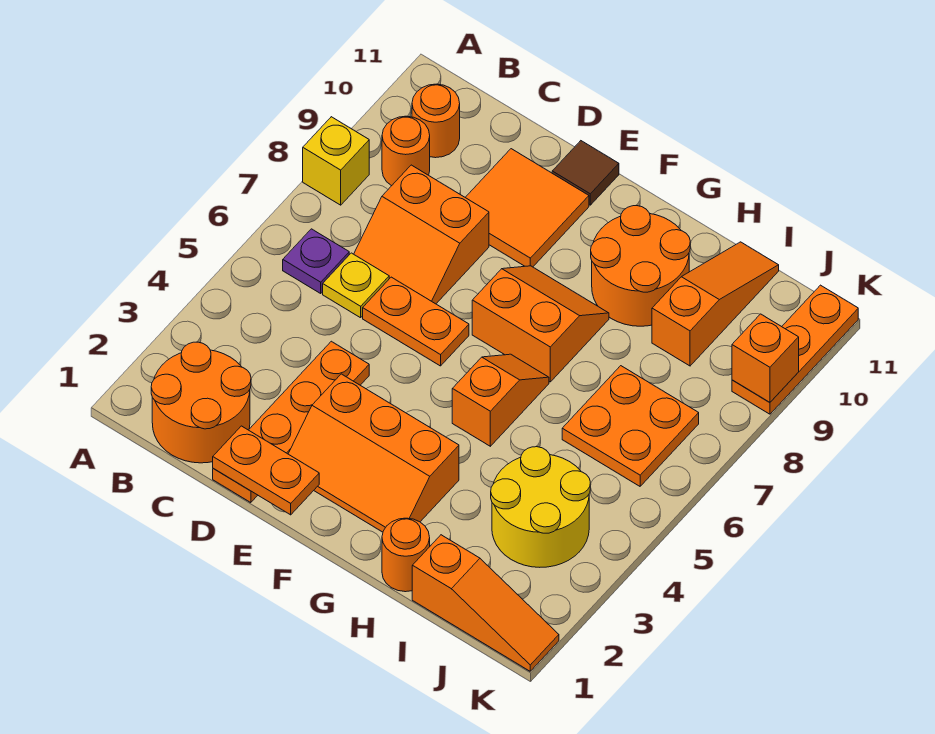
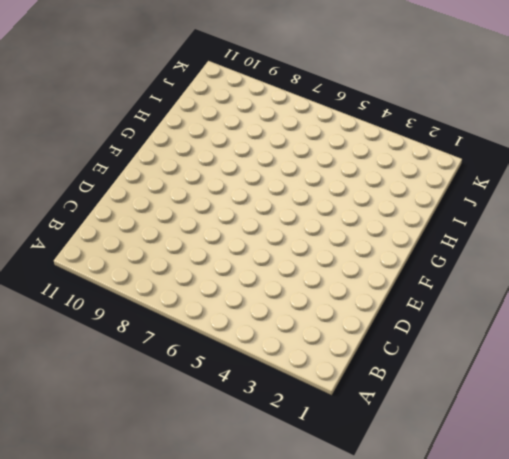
none -> yellow 1x1 brick [303,117,369,205]
none -> orange 2x2 round brick [151,342,251,463]
none -> purple 1x1 plate [283,229,349,293]

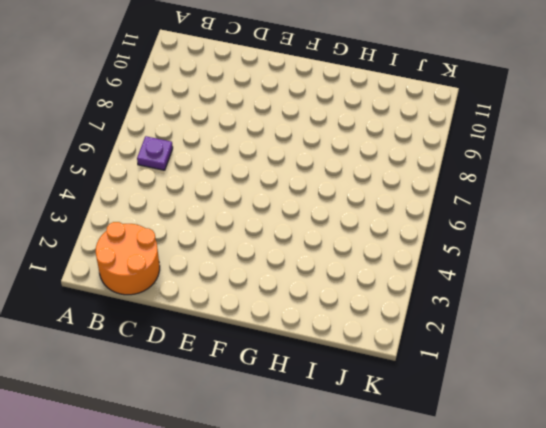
none -> yellow 1x1 brick [303,117,369,205]
none -> orange 1x1 round brick [382,116,430,186]
none -> orange 1x1 round brick [412,84,460,158]

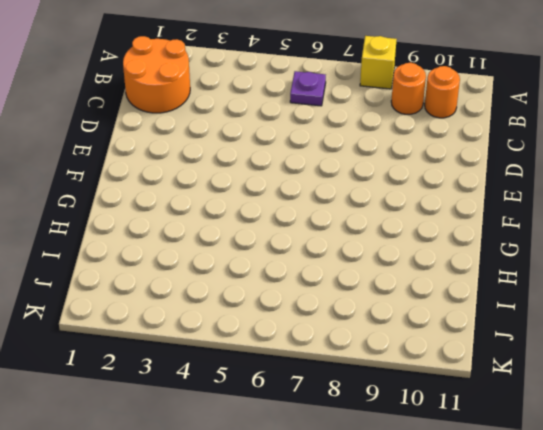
none -> yellow 1x1 plate [323,253,389,318]
none -> orange 2x2 slope [354,165,489,304]
none -> orange 1x4 plate [213,341,369,503]

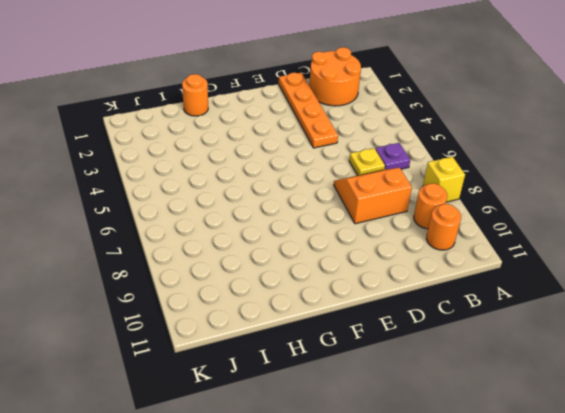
none -> orange 1x2 plate [363,277,469,366]
none -> orange 2x2 tile [465,149,589,267]
none -> orange 2x3 slope [288,374,459,532]

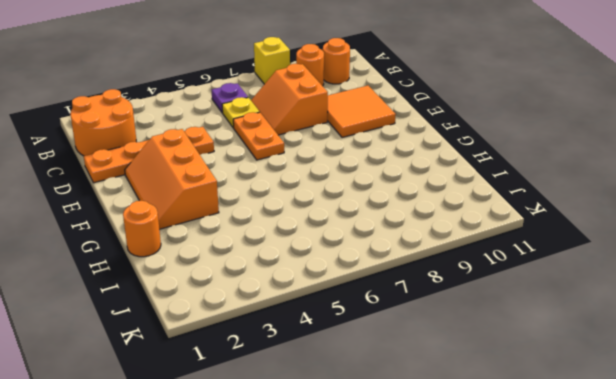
none -> brown 1x1 tile [552,141,619,205]
none -> orange 2x2 slope [472,266,609,382]
none -> orange 1x2 slope [452,354,549,446]

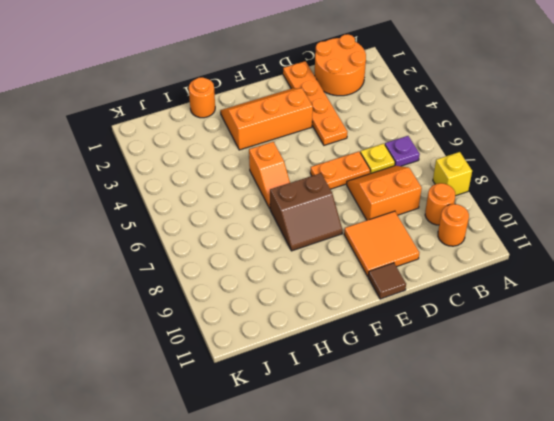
brown 2x2 slope [270,173,343,251] -> orange 2x2 slope [472,266,609,382]
none -> orange 2x2 round brick [591,206,690,326]
none -> orange 1x3 slope [412,535,559,671]
none -> yellow 2x2 round brick [491,447,590,567]

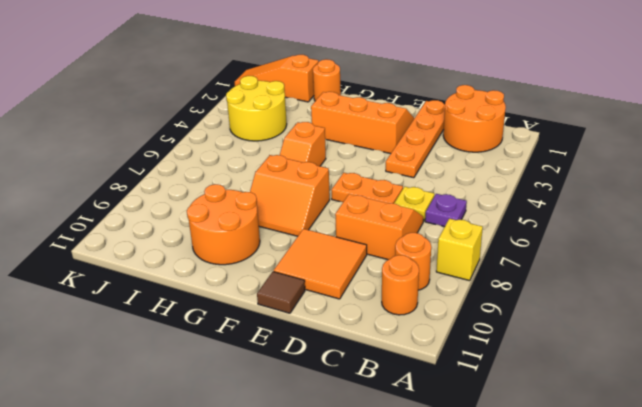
none -> orange 2x2 plate [562,366,699,486]
none -> orange 1x3 slope [652,242,779,366]
none -> orange 1x3 plate [732,285,858,414]

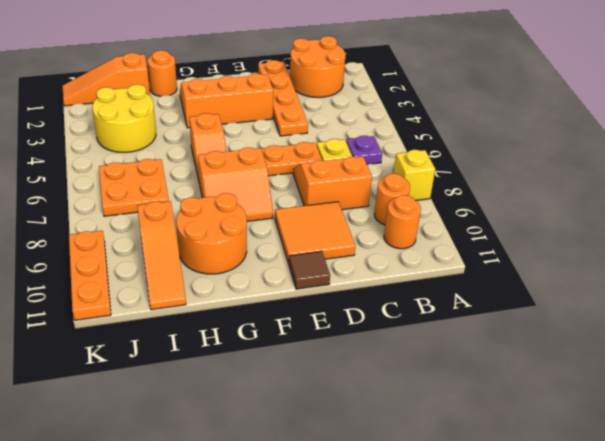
none -> orange 1x2 plate [213,426,319,515]
none -> orange 1x1 brick [732,314,799,402]

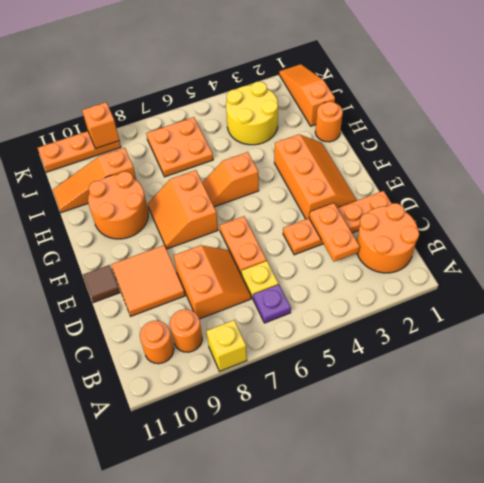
orange 1x2 plate [309,203,360,262] -> orange 1x2 plate moved to [213,426,319,515]

